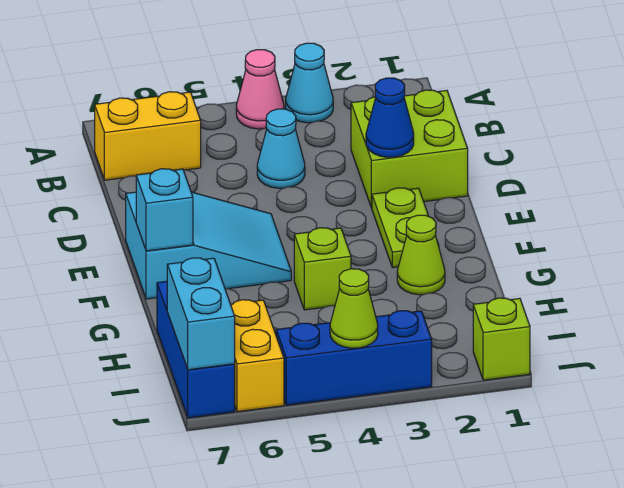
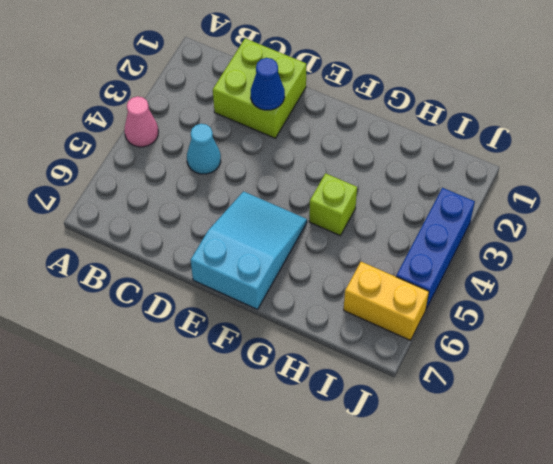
none -> cyan 1x1 cone [286,43,333,123]
none -> yellow 1x2 brick [95,92,201,180]
none -> lime 1x2 plate [372,188,439,268]

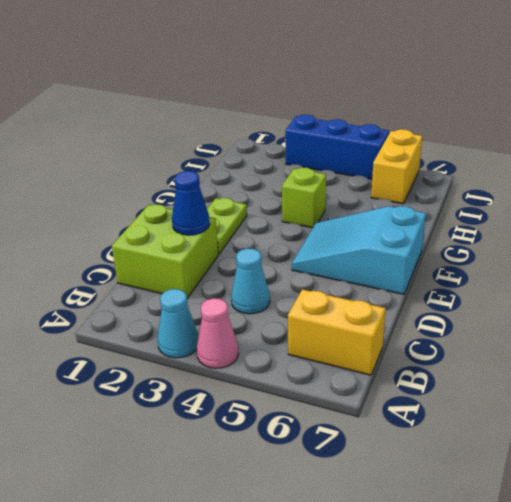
none -> lime 1x1 cone [397,215,445,295]
none -> blue 1x3 brick [157,281,235,418]
none -> lime 1x1 brick [473,298,530,380]

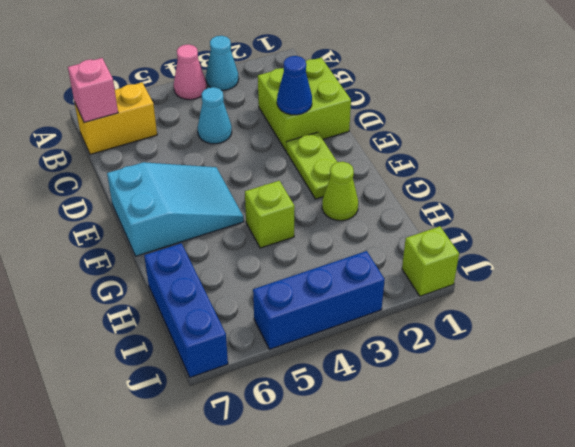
pink 1x1 brick [68,58,118,123] -> none
none -> yellow 1x2 brick [231,300,284,412]
none -> cyan 1x1 brick [136,169,193,251]
none -> cyan 1x2 brick [167,258,235,370]

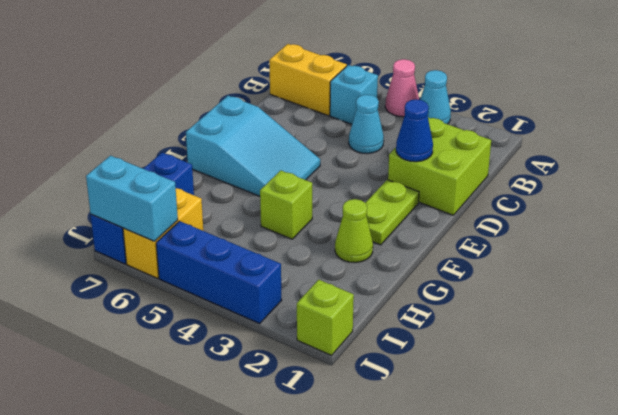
cyan 1x1 brick [330,65,378,124] -> cyan 1x1 brick moved to [136,169,193,251]
cyan 1x2 brick [86,156,178,241] -> cyan 1x2 brick turned to [167,258,235,370]
none -> lime 1x1 cone [330,269,378,348]

